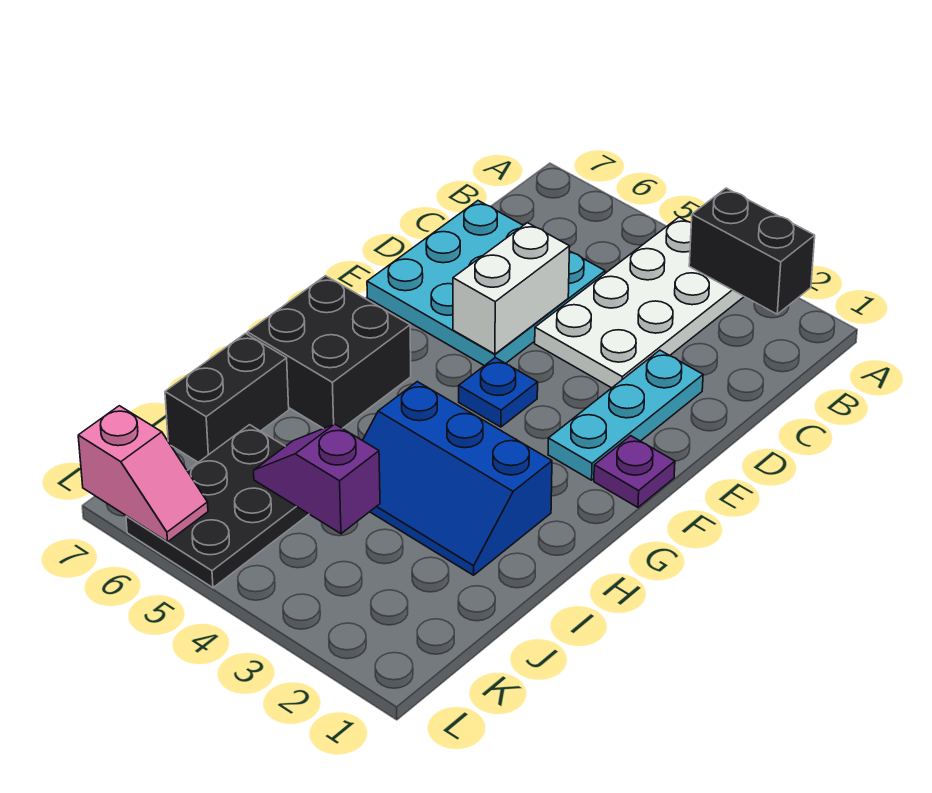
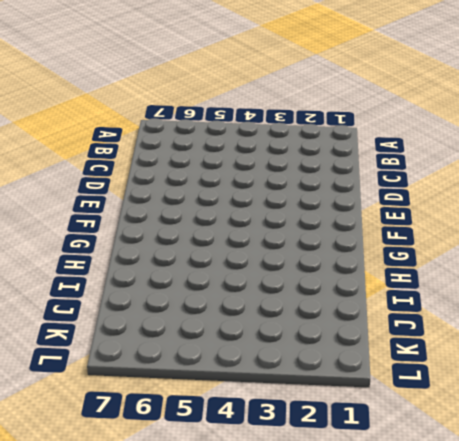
none -> white 2x4 plate [535,217,744,388]
none -> cyan 3x3 plate [367,201,605,366]
none -> cyan 1x3 plate [548,350,703,480]

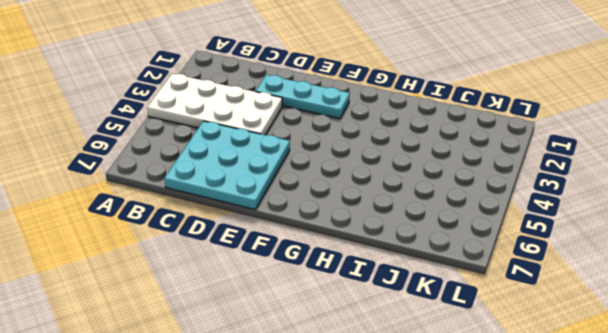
none -> purple 1x1 plate [594,436,675,507]
none -> blue 1x1 plate [459,358,538,427]
none -> black 2x2 brick [247,276,411,429]

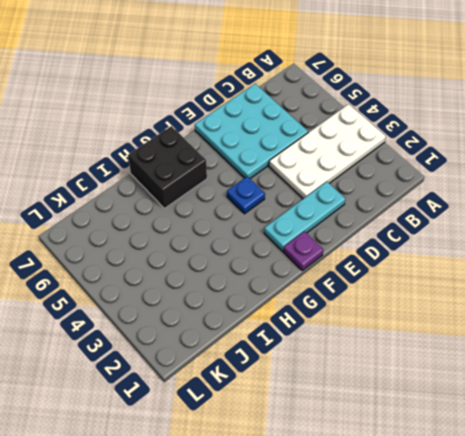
none -> blue 2x3 slope [363,382,552,575]
none -> black 1x2 brick [165,334,289,462]
none -> black 2x3 plate [126,425,309,588]

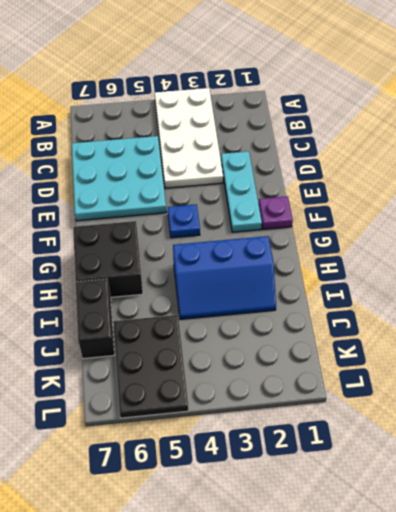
none -> black 1x2 brick [689,188,815,314]
none -> white 1x2 brick [453,223,570,354]
none -> purple 1x2 slope [254,424,380,534]

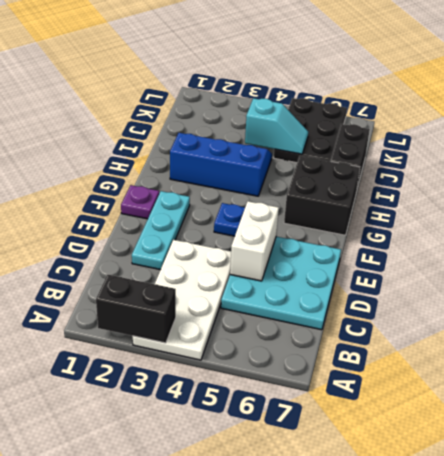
cyan 1x2 slope [245,98,308,154] -> purple 1x2 slope [254,424,380,534]
none -> pink 1x2 slope [78,406,208,542]

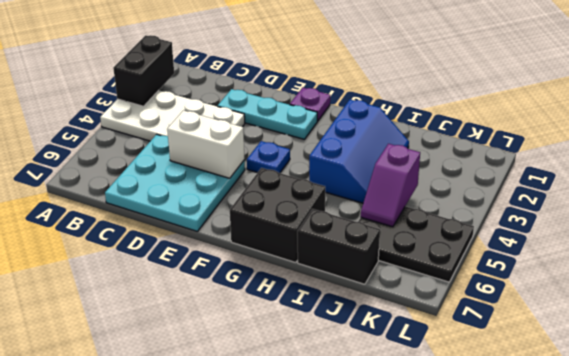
none -> pink 1x2 slope [78,406,208,542]

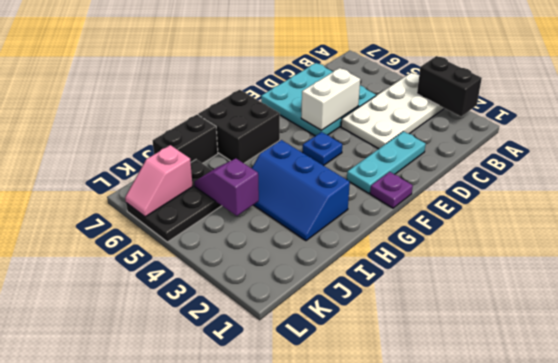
pink 1x2 slope [125,145,193,217] -> pink 1x2 slope turned to [78,406,208,542]

